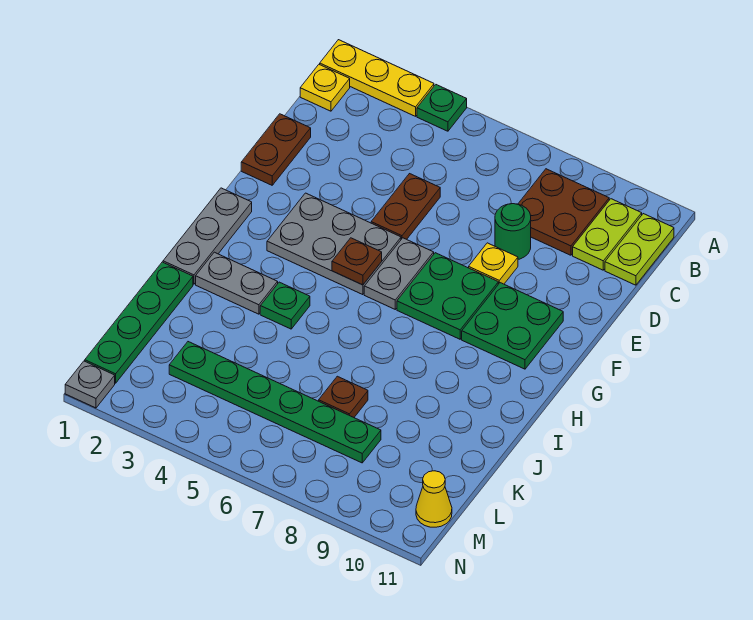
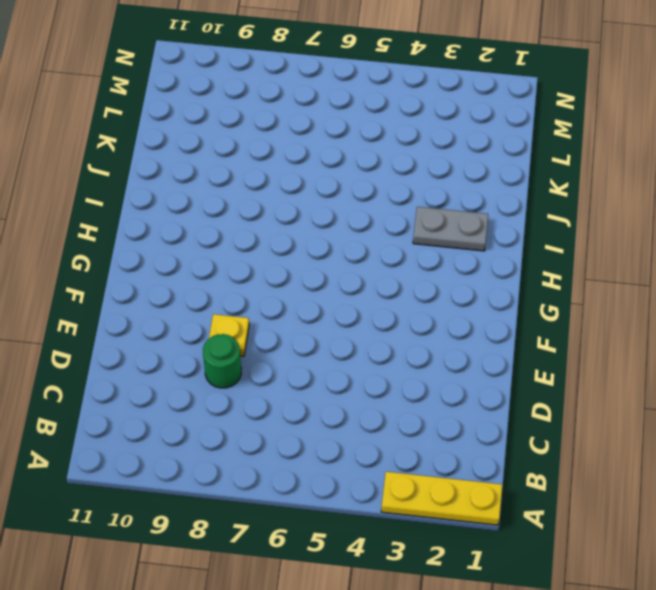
none -> green 1x1 plate [417,85,467,131]
none -> yellow 1x1 plate [300,64,350,111]
none -> brown 2x2 plate [518,169,609,255]

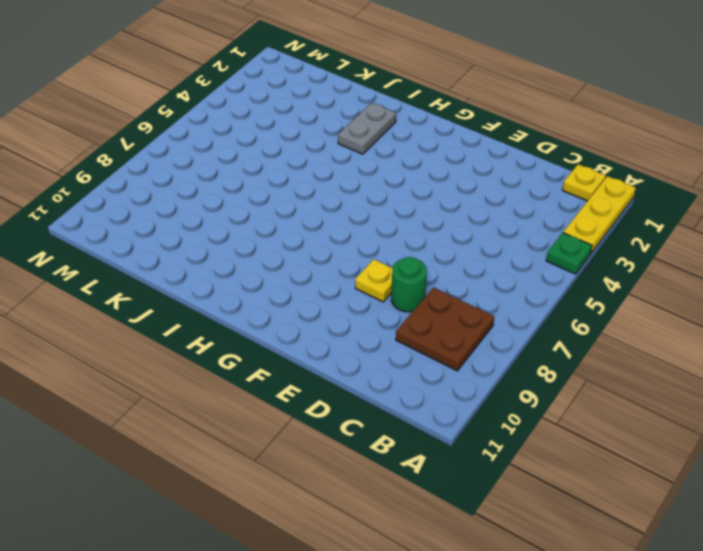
none -> lime 1x2 plate [573,199,642,270]
none -> lime 1x2 plate [605,214,674,285]
none -> brown 1x2 plate [241,114,311,185]

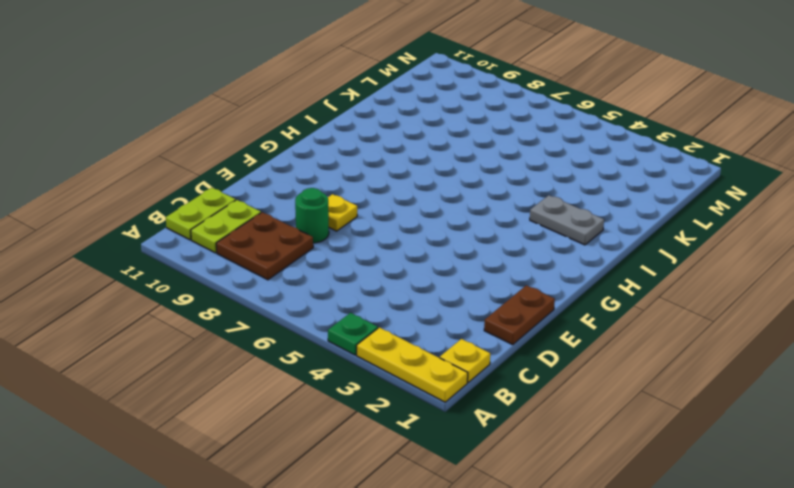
none -> brown 1x2 plate [371,174,440,239]
none -> grey 2x3 plate [267,193,401,295]
none -> grey 1x2 plate [364,238,434,309]

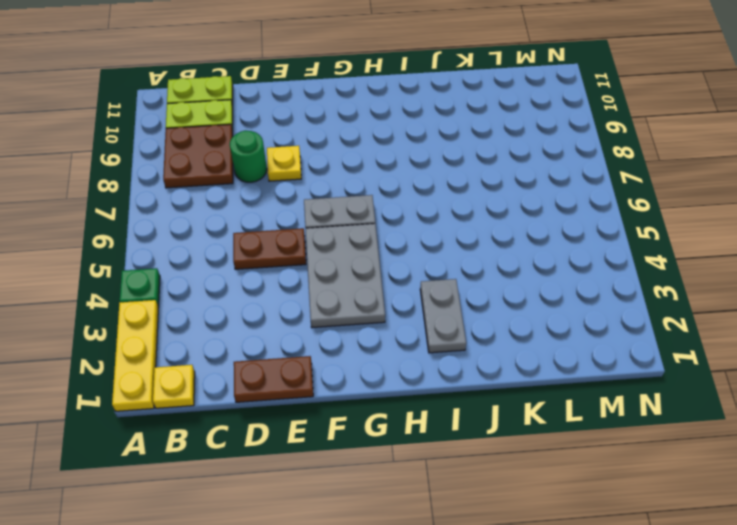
none -> green 2x2 plate [397,253,498,339]
none -> green 2x2 plate [462,283,563,369]
none -> grey 1x3 plate [163,188,252,284]

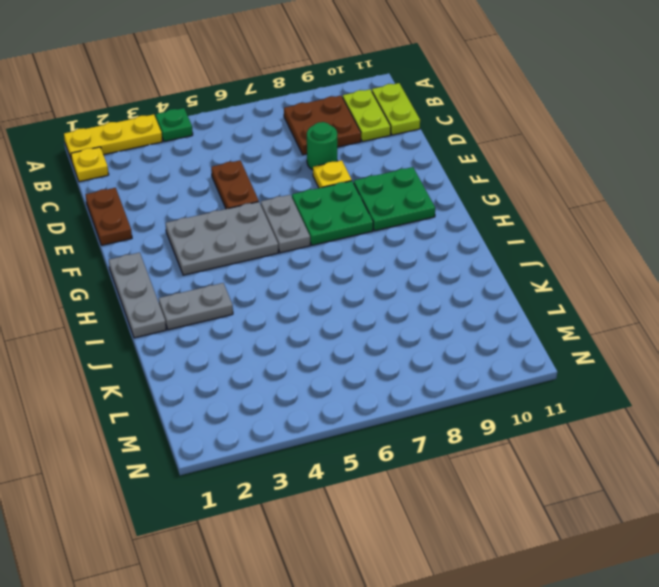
none -> green 1x1 plate [260,282,310,329]
none -> green 1x4 plate [85,262,193,383]
none -> brown 1x1 plate [319,376,368,417]

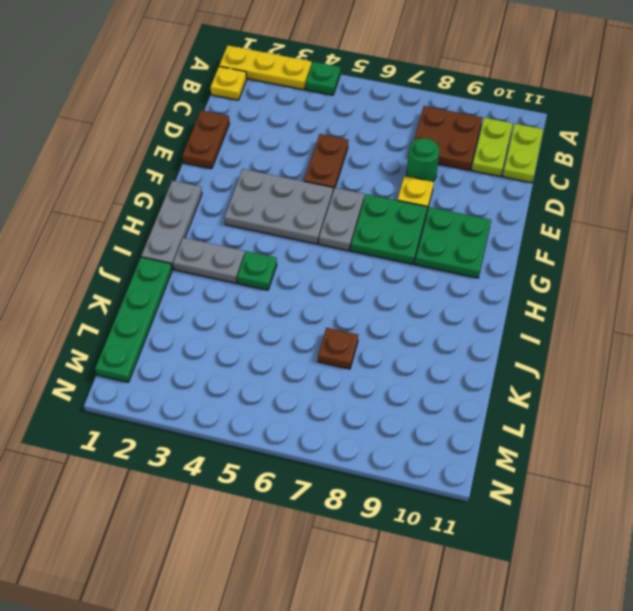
none -> green 1x6 plate [169,342,381,463]
none -> yellow 1x1 cone [416,471,452,527]
none -> grey 1x1 plate [65,361,115,408]

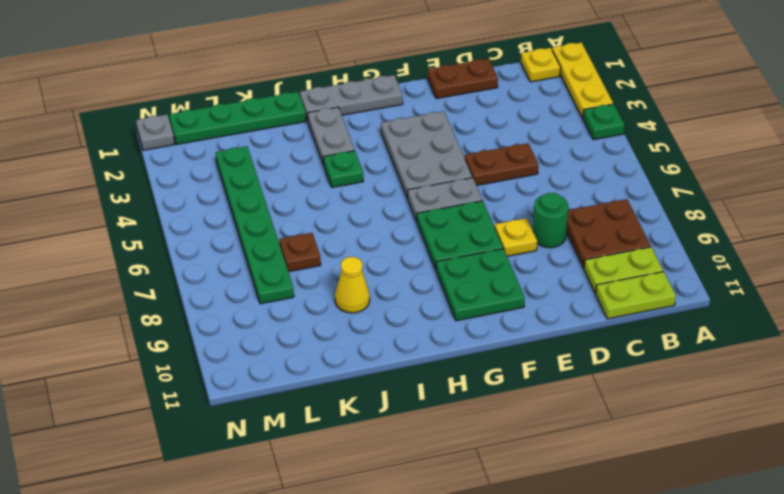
yellow 1x1 cone [335,257,370,313] -> yellow 1x1 cone moved to [416,471,452,527]
none -> brown 1x1 plate [332,238,382,285]

